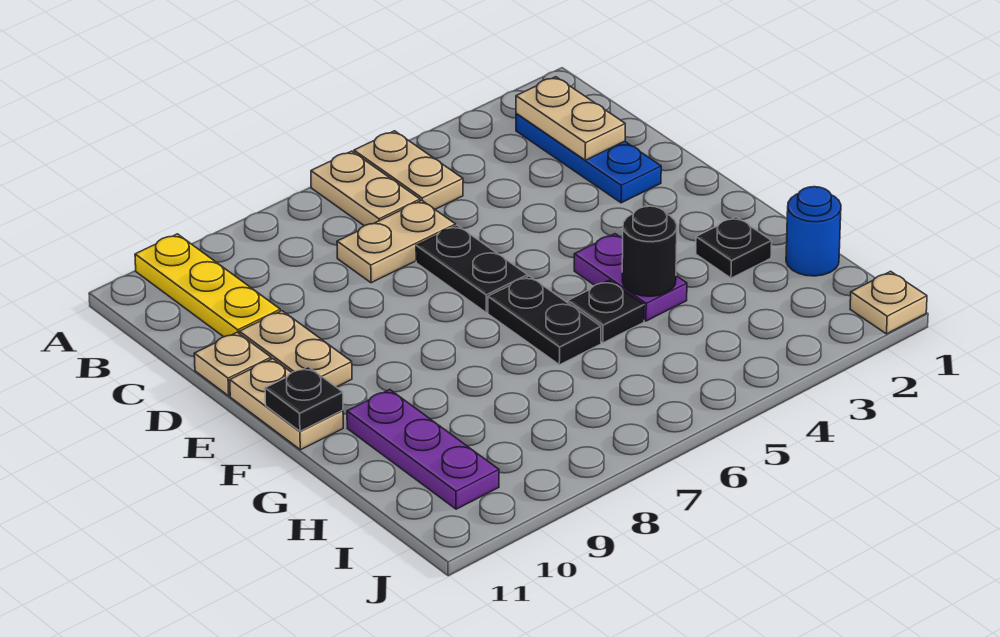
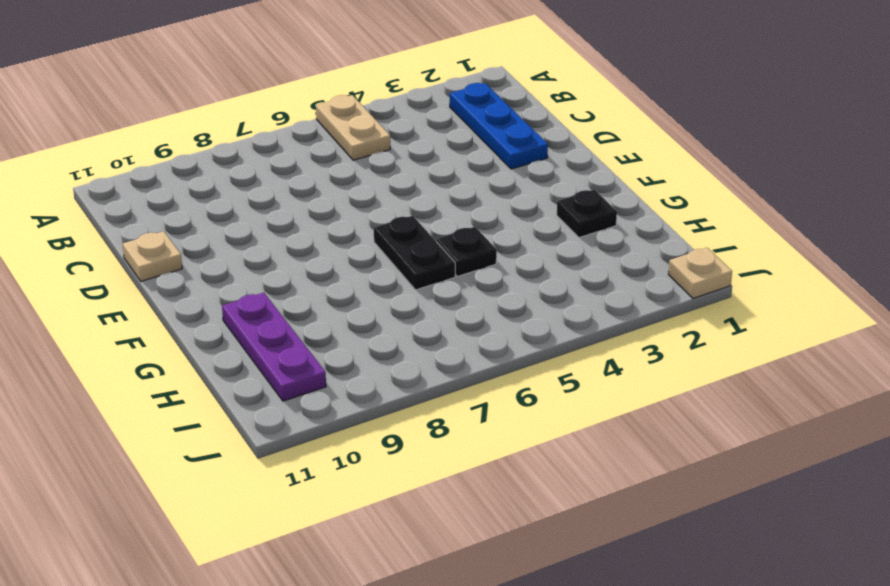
none -> tan 1x2 plate [311,151,420,226]
none -> yellow 1x3 plate [135,234,280,337]
none -> tan 1x2 plate [337,200,456,283]

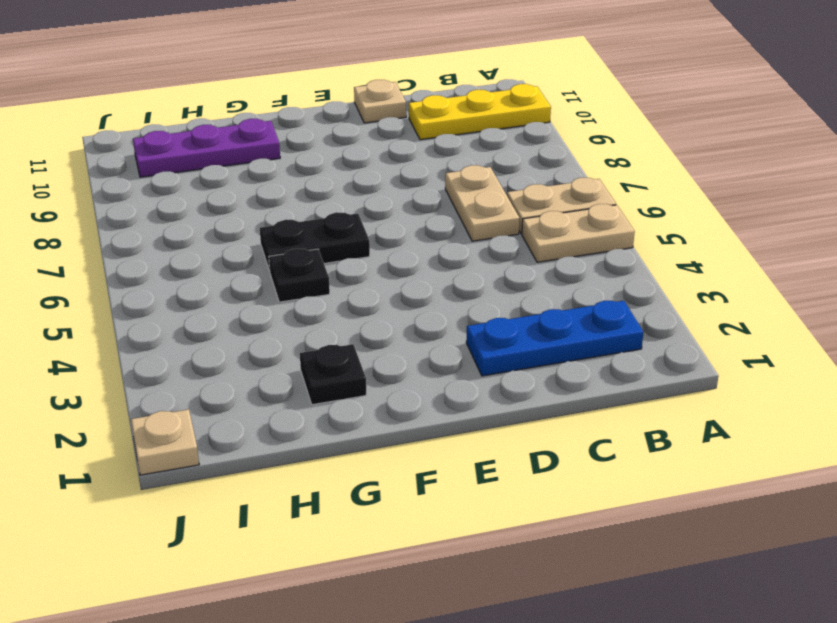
none -> black 1x2 plate [416,225,528,313]
none -> tan 1x2 plate [239,311,352,387]
none -> tan 1x2 plate [230,359,343,450]

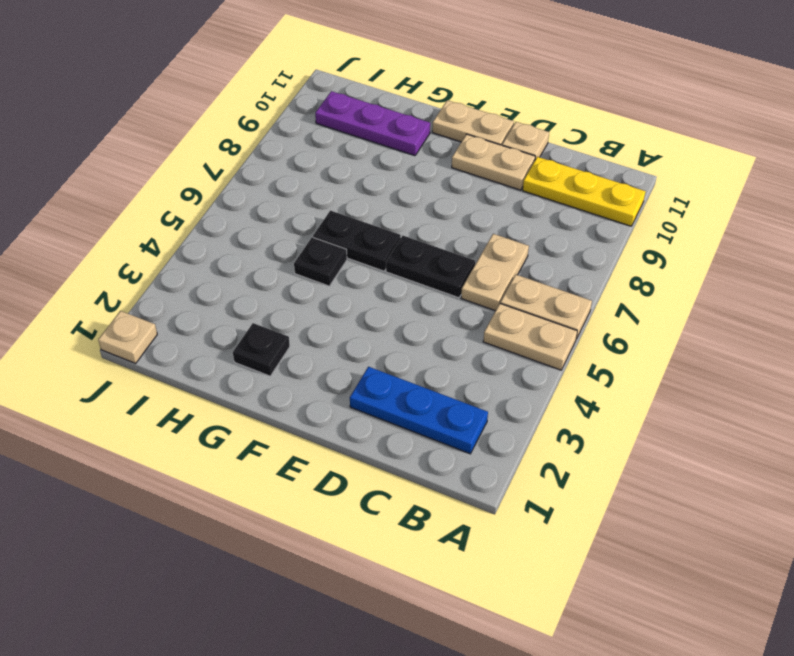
none -> purple 1x2 plate [574,234,687,321]
none -> blue 1x1 round brick [786,187,841,276]
none -> tan 1x2 plate [516,77,625,160]

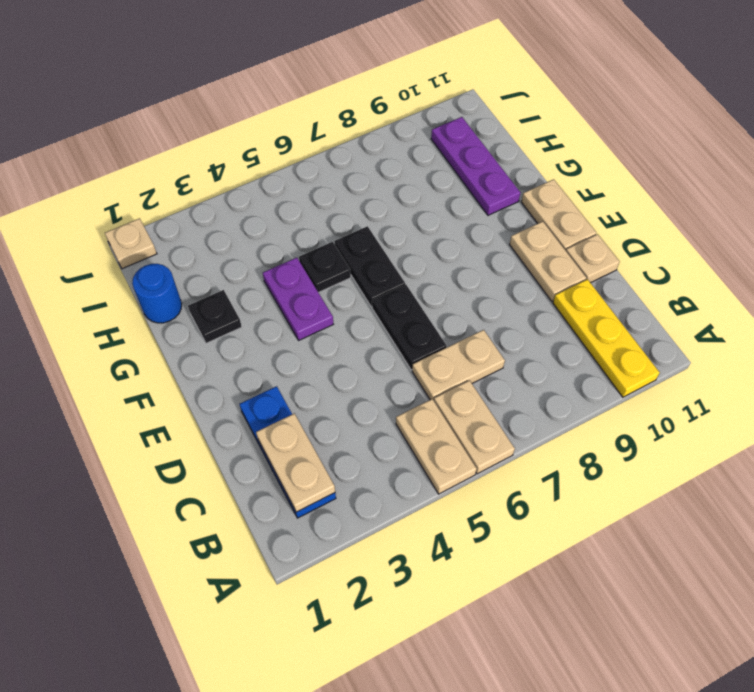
none -> black 1x1 plate [265,367,343,431]
none -> black 1x1 round brick [622,206,677,296]

